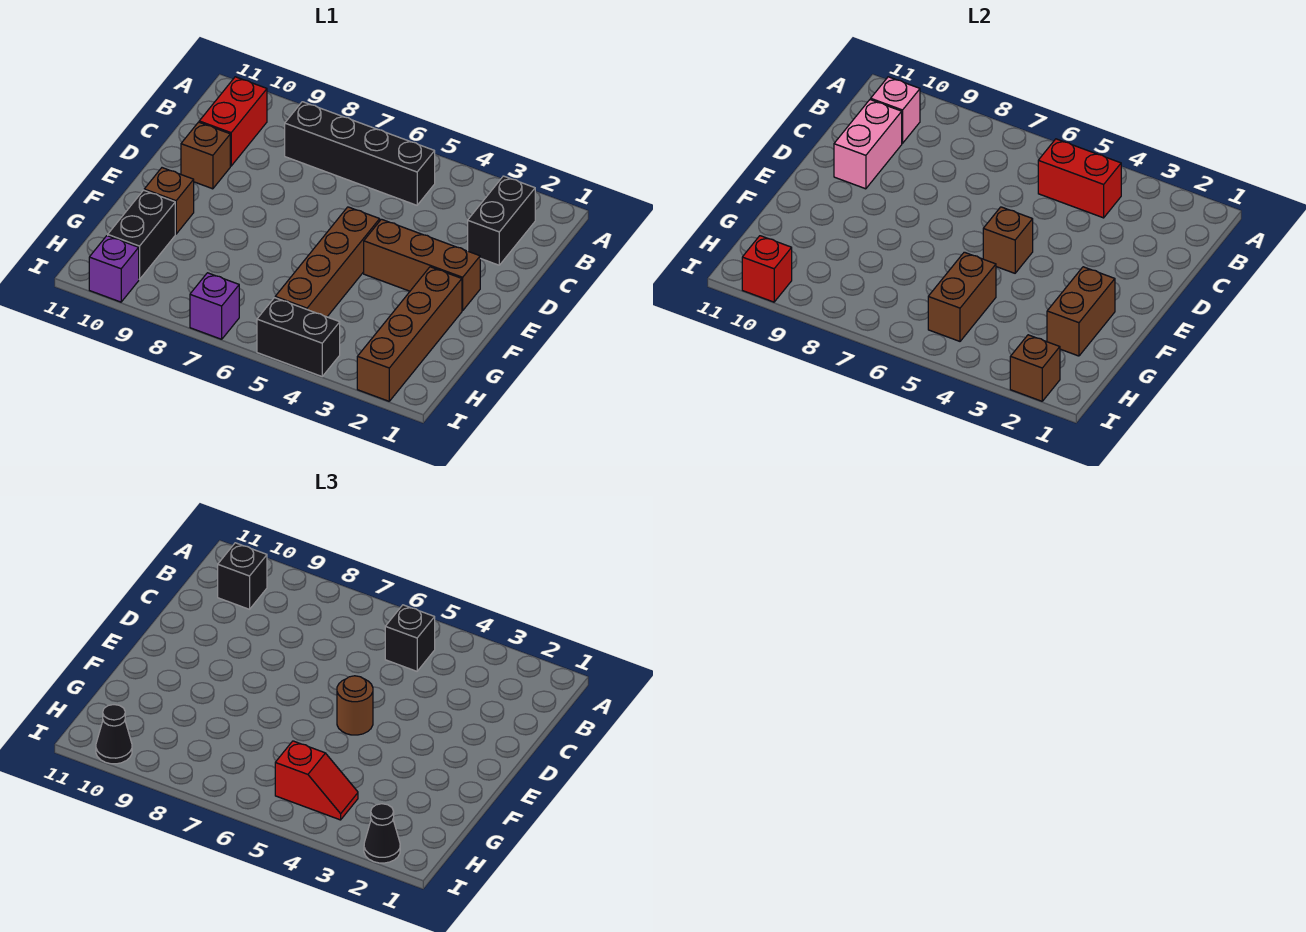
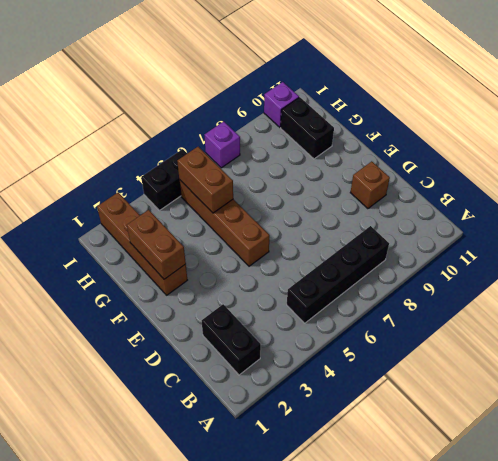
none -> red 1x2 brick [199,77,267,166]
none -> brown 1x3 brick [364,219,480,311]
none -> brown 1x1 brick [144,168,194,234]

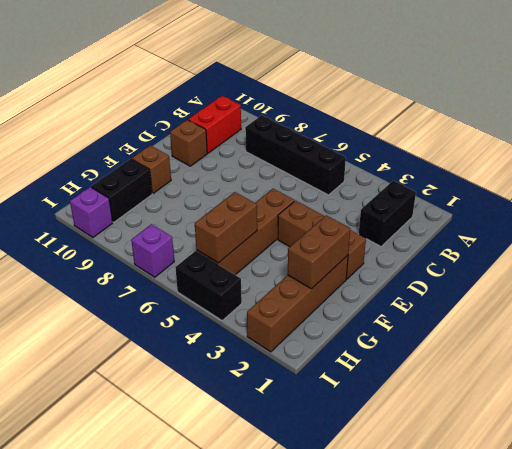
none -> red 1x2 brick [1038,139,1121,218]
none -> pink 1x1 brick [871,77,920,143]
none -> pink 1x2 brick [834,100,902,189]

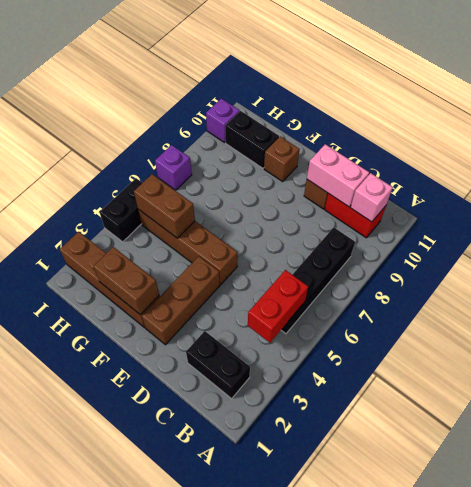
none -> brown 1x1 brick [983,207,1033,273]
none -> brown 1x1 brick [1010,335,1060,401]
none -> red 1x1 brick [742,236,792,302]

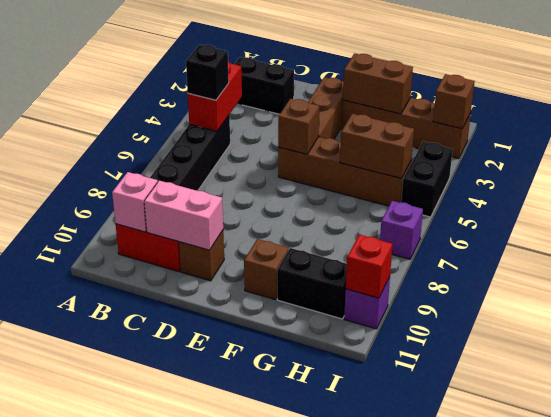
none -> black 1x1 brick [218,543,267,609]
none -> brown 1x1 round brick [337,676,373,735]
none -> red 1x2 slope [275,741,358,820]

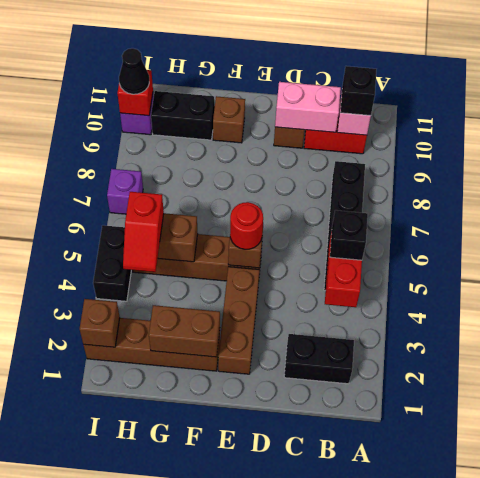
red 1x1 round brick [230,202,263,249] -> brown 1x1 round brick [337,676,373,735]
none -> black 1x1 cone [364,804,400,863]

